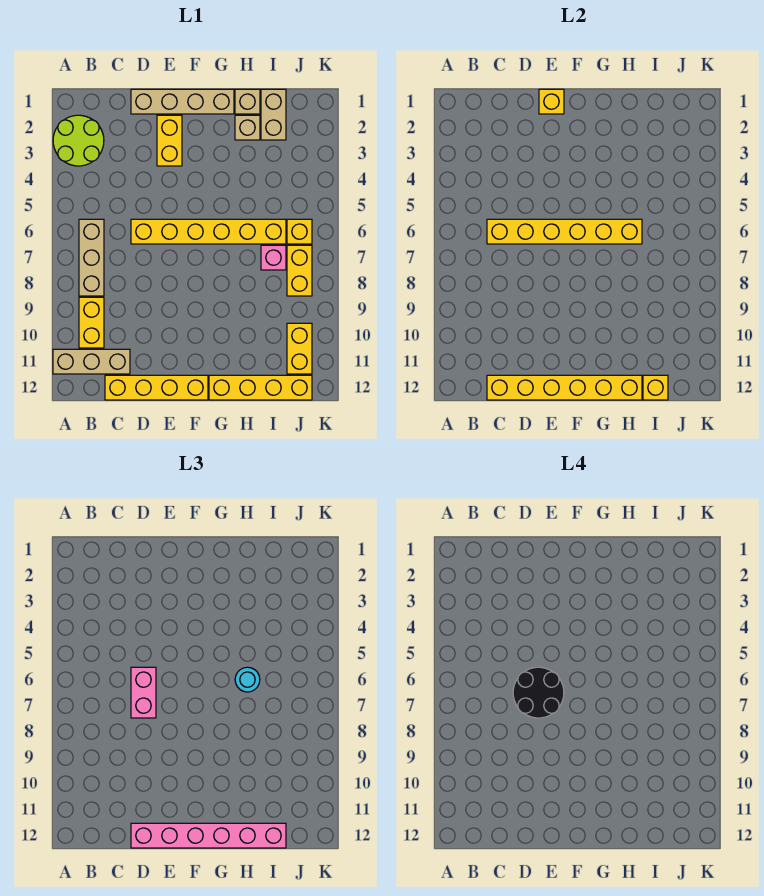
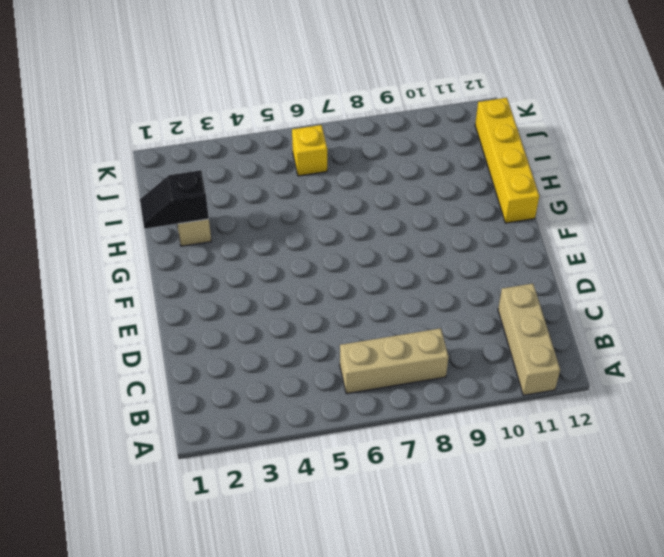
black 1x2 slope [140,170,209,229] -> none
none -> lime 2x2 round brick [53,115,104,166]
none -> yellow 1x2 brick [79,297,104,348]
none -> yellow 1x4 brick [105,375,208,400]

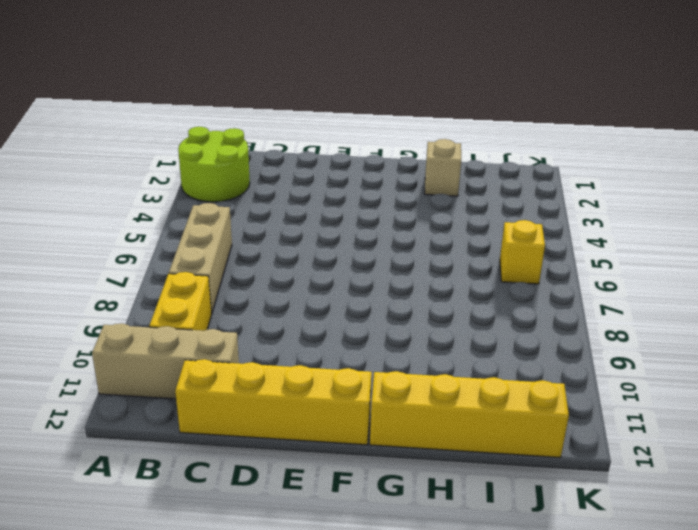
none -> tan 1x4 brick [131,89,234,114]
none -> yellow 1x6 brick [131,219,286,244]
none -> yellow 1x2 brick [157,115,182,166]

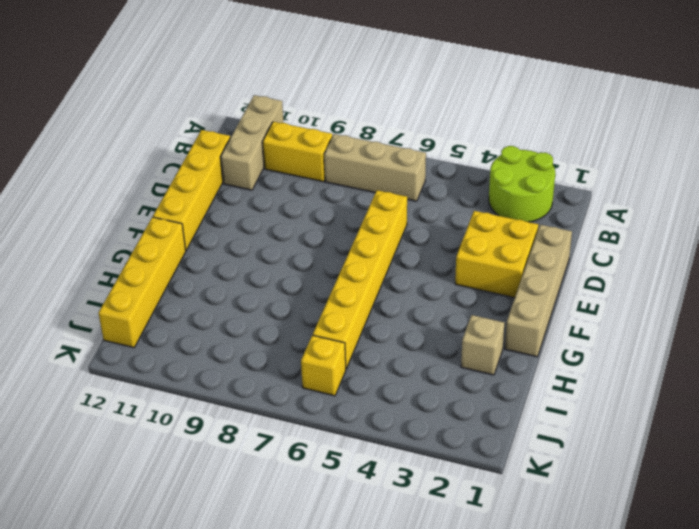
yellow 2x2 brick [455,211,538,298] -> yellow 1x2 brick [157,115,182,166]
none -> tan 1x1 brick [235,89,260,114]
none -> tan 1x2 brick [261,89,286,140]
none -> pink 1x1 brick [261,245,286,270]

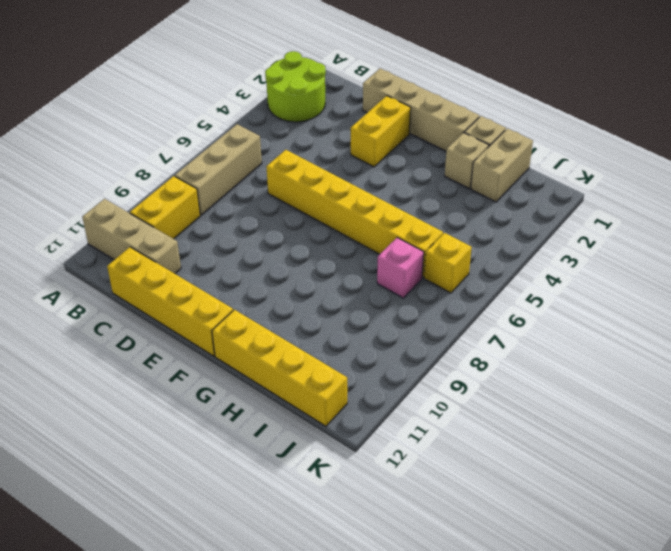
none -> yellow 1x2 brick [287,245,312,296]
none -> yellow 1x2 brick [287,323,312,374]
none -> yellow 1x6 brick [487,219,642,244]

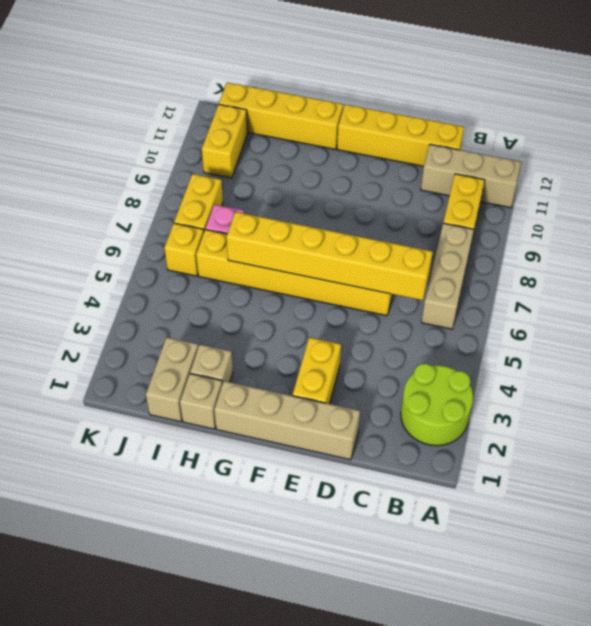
none -> yellow 1x6 brick [487,375,642,400]
none -> yellow 1x1 brick [539,89,564,114]
none -> yellow 1x1 brick [643,375,668,400]

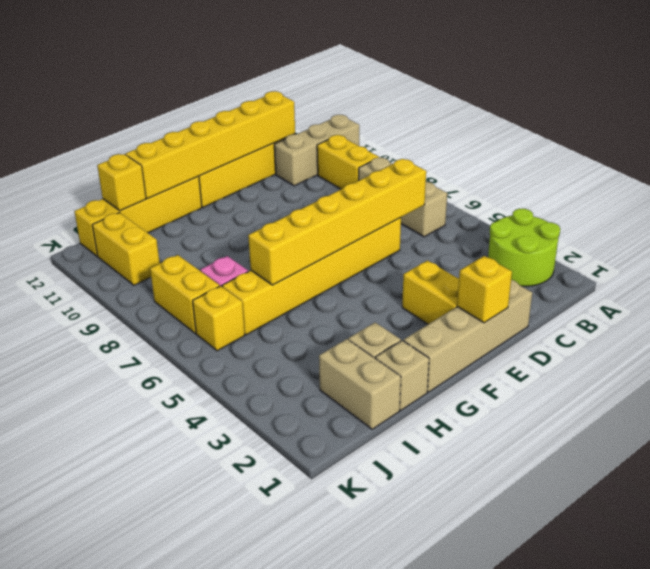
none -> pink 1x2 brick [131,667,156,718]
none -> pink 1x6 brick [131,823,286,848]
none -> cyan 1x1 round brick [235,667,260,692]

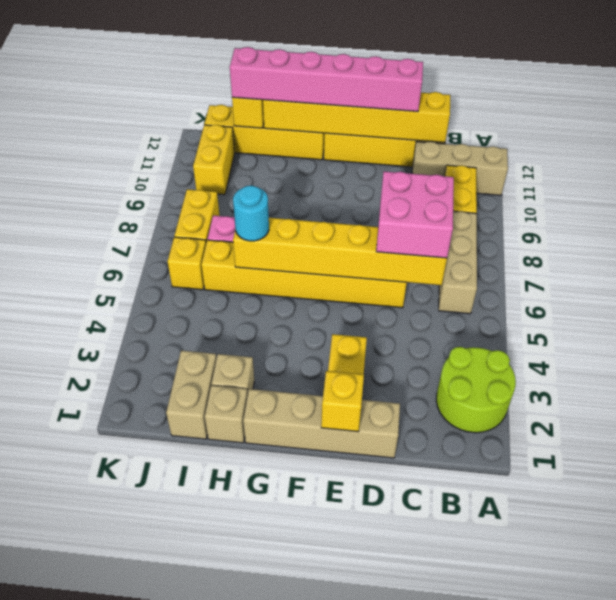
pink 2x2 brick [376,171,454,258] -> pink 1x2 brick [131,667,156,718]
none -> black 2x2 round brick [513,667,564,718]

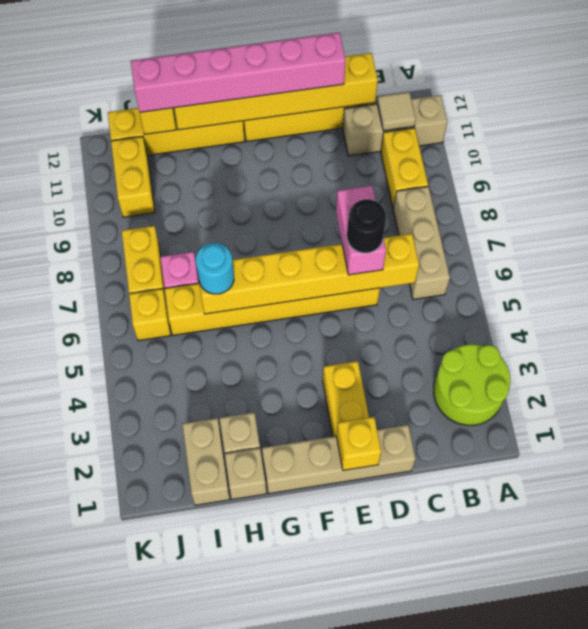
tan 1x1 tile [377,92,416,131] -> none
black 1x1 round brick [347,199,386,253] -> black 2x2 round brick [513,667,564,718]

